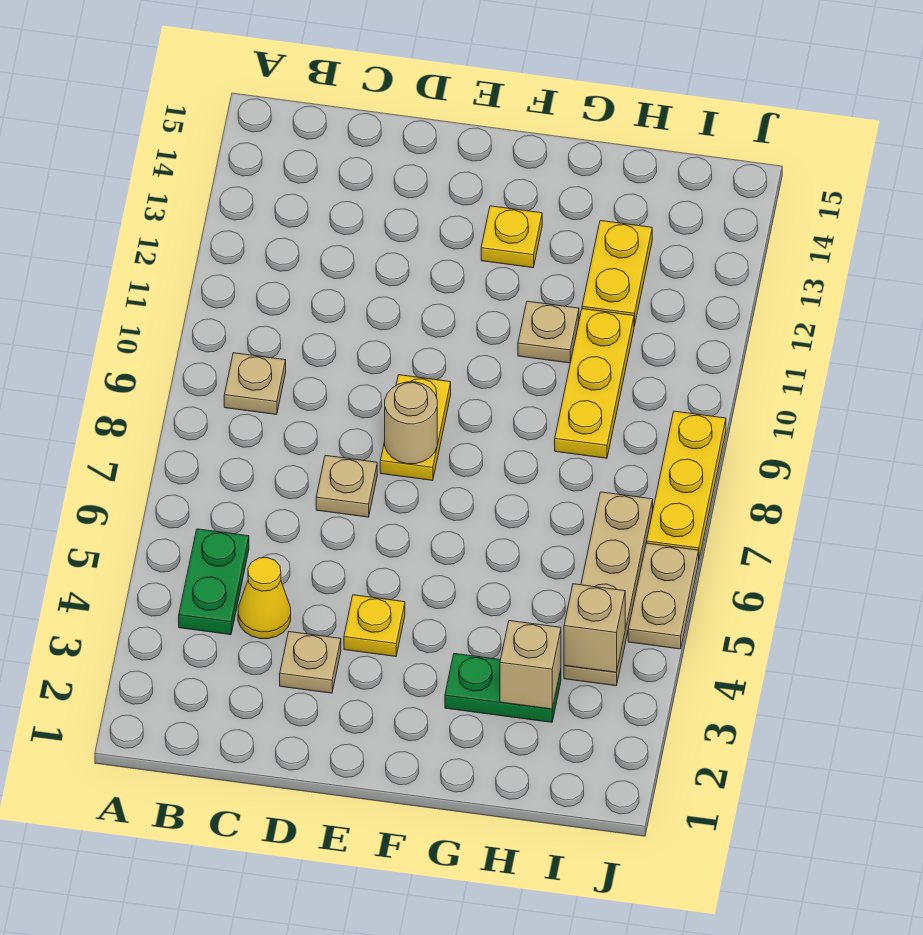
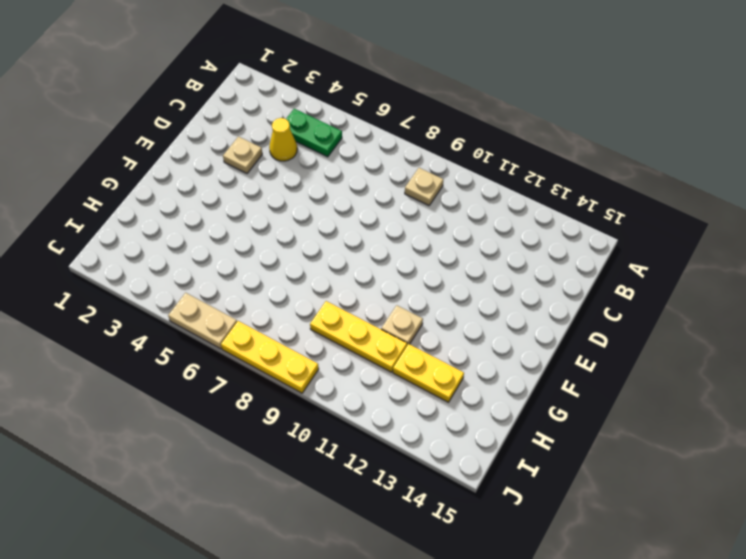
none -> tan 1x1 plate [316,455,377,517]
none -> yellow 1x1 plate [344,595,405,657]
none -> yellow 1x2 plate [380,375,451,480]

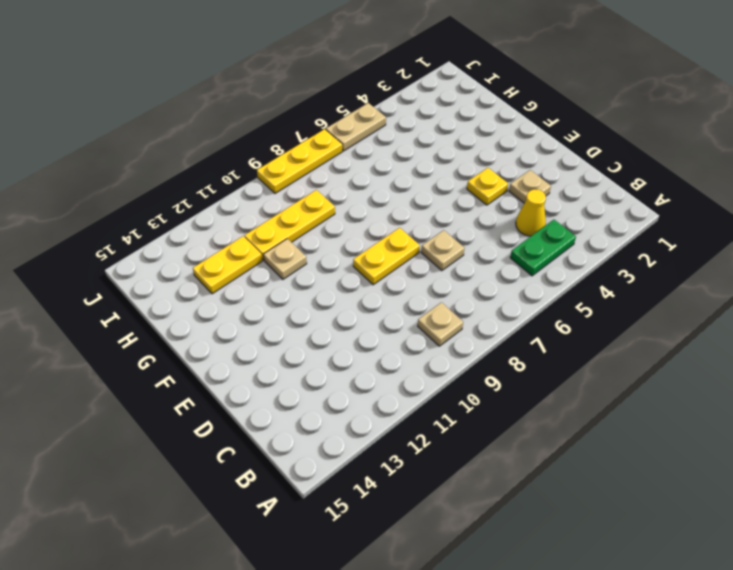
none -> yellow 1x1 plate [481,206,542,268]
none -> green 1x2 plate [445,654,561,722]
none -> tan 1x4 plate [564,492,653,686]

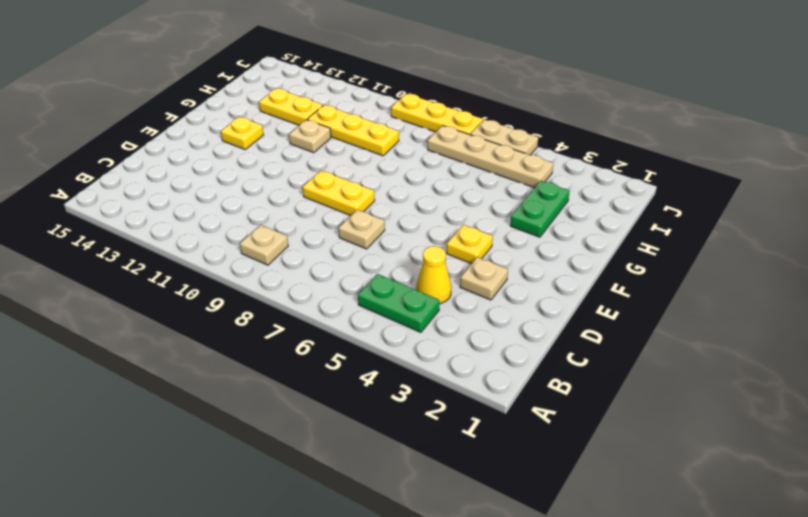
none -> tan 1x1 round brick [385,382,437,464]
none -> tan 1x1 brick [500,621,561,709]
none -> tan 1x1 brick [564,584,625,672]

